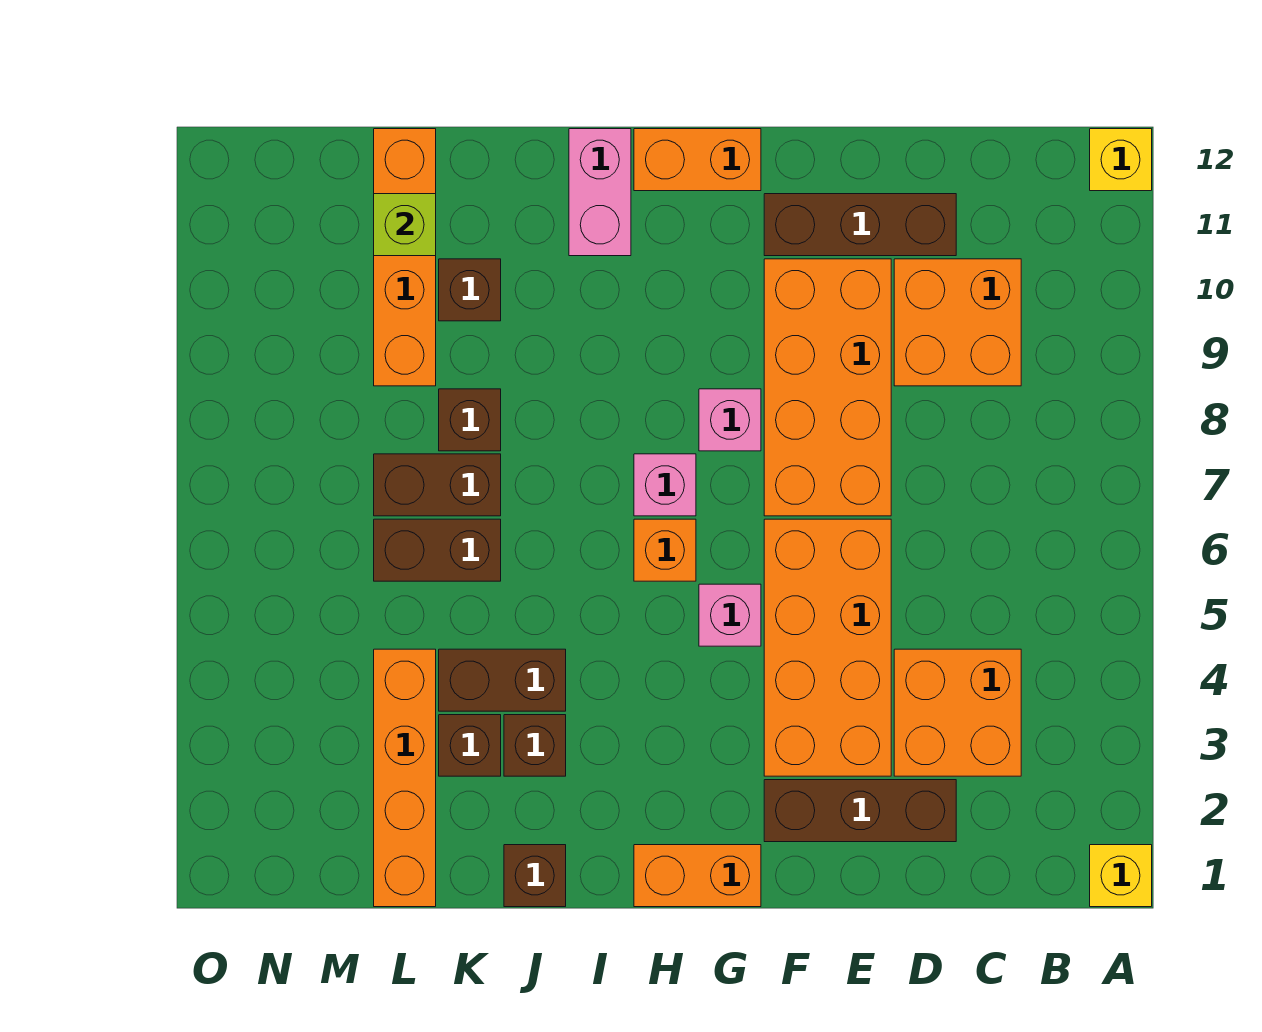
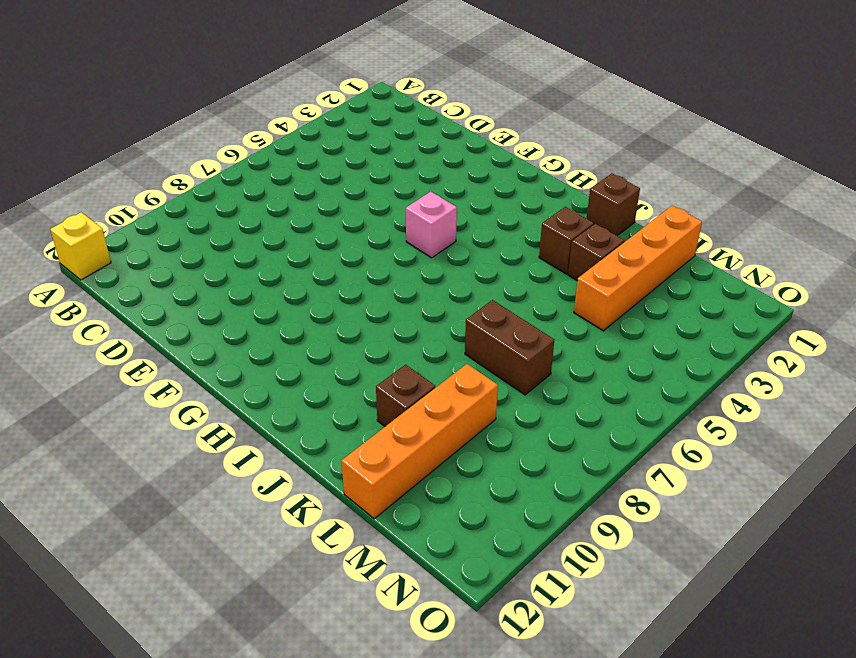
none -> yellow 1x1 brick [1090,845,1152,907]
none -> orange 2x2 brick [894,649,1021,776]
none -> orange 2x2 brick [894,259,1021,386]

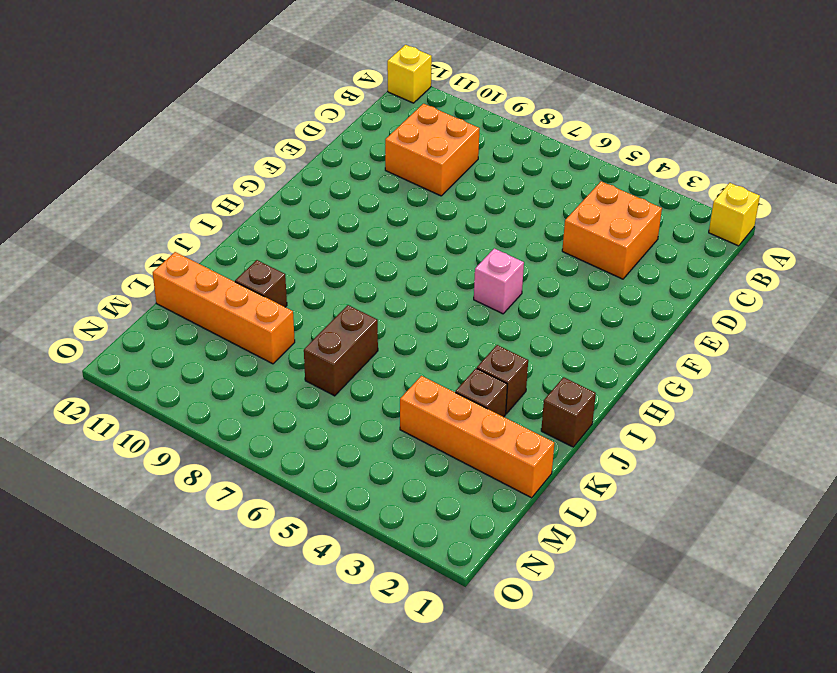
none -> brown 1x3 brick [764,780,956,842]
none -> brown 1x3 brick [764,194,956,256]
none -> orange 2x4 brick [764,519,891,776]

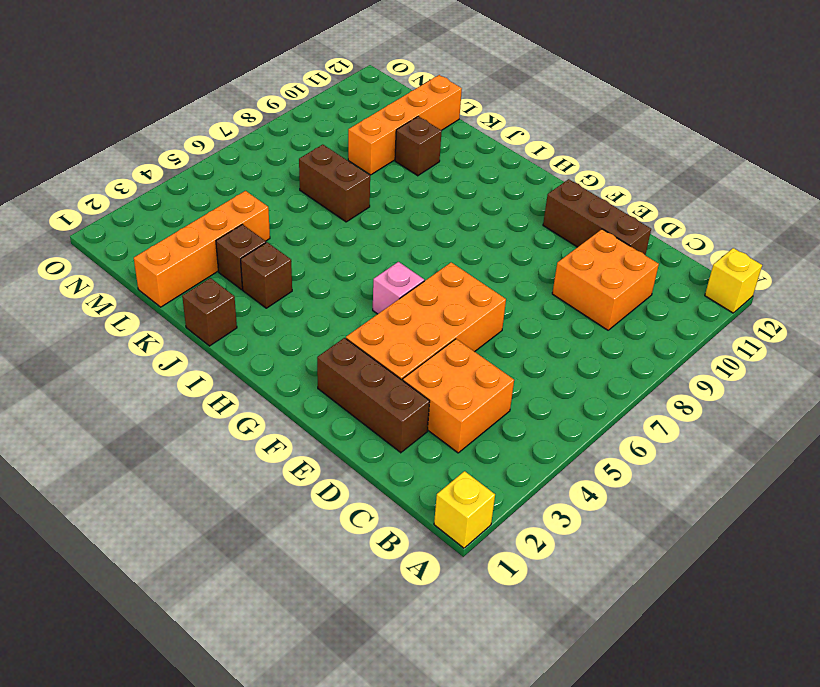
none -> orange 2x4 brick [764,259,891,516]
none -> orange 1x2 brick [634,845,761,907]
none -> pink 1x1 brick [699,389,761,451]

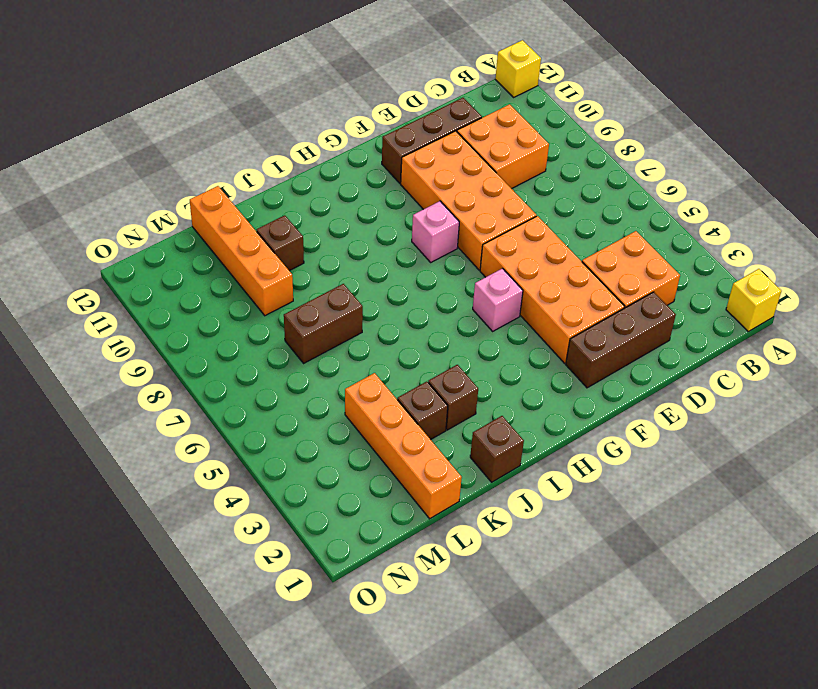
none -> orange 1x2 brick [634,845,761,907]
none -> orange 1x2 brick [634,129,761,191]
none -> orange 1x1 brick [634,519,696,581]

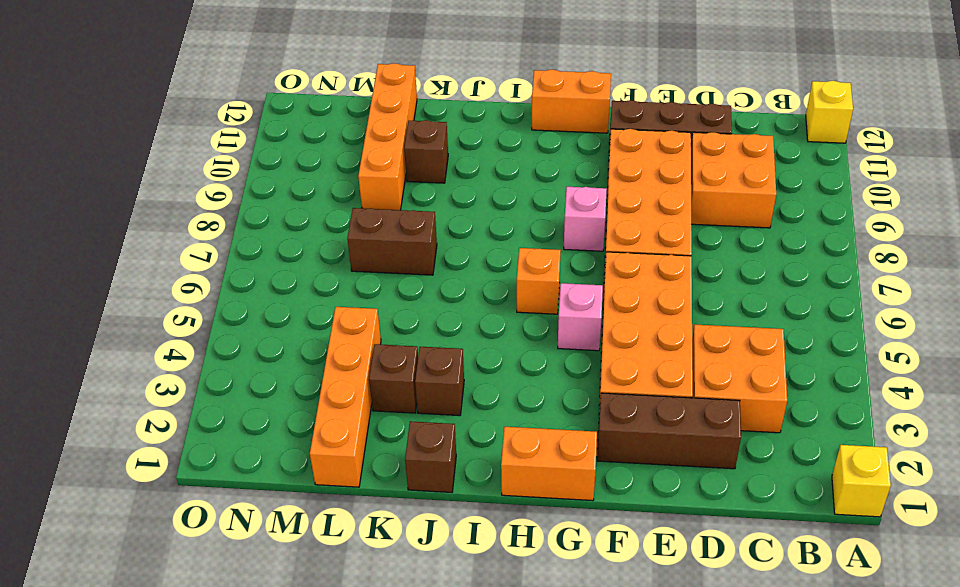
none -> pink 1x1 brick [634,454,696,516]
none -> pink 1x2 brick [569,129,631,256]
none -> brown 1x2 brick [439,649,566,711]

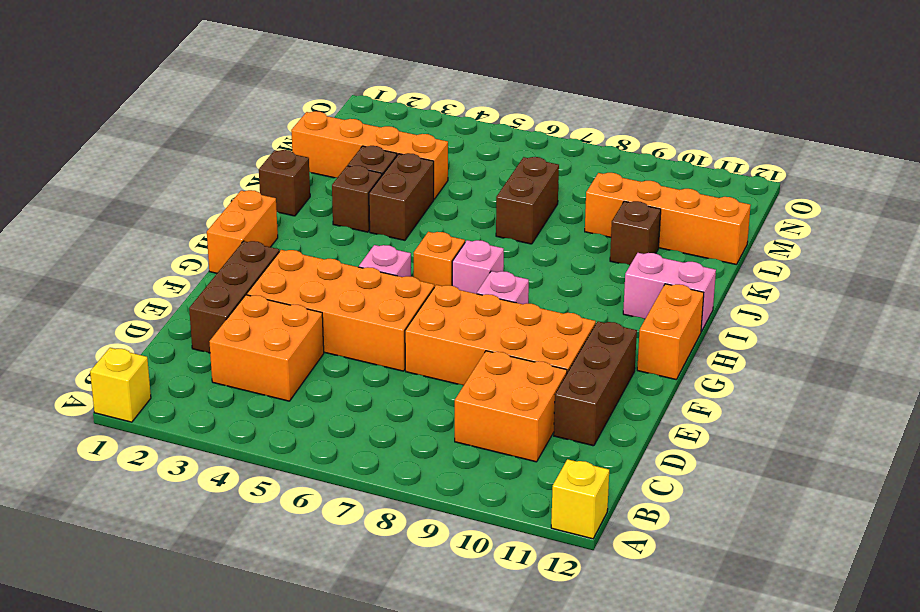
none -> brown 1x2 brick [374,519,501,581]
none -> brown 1x1 brick [439,389,501,451]
none -> lime 1x1 brick [374,194,436,256]

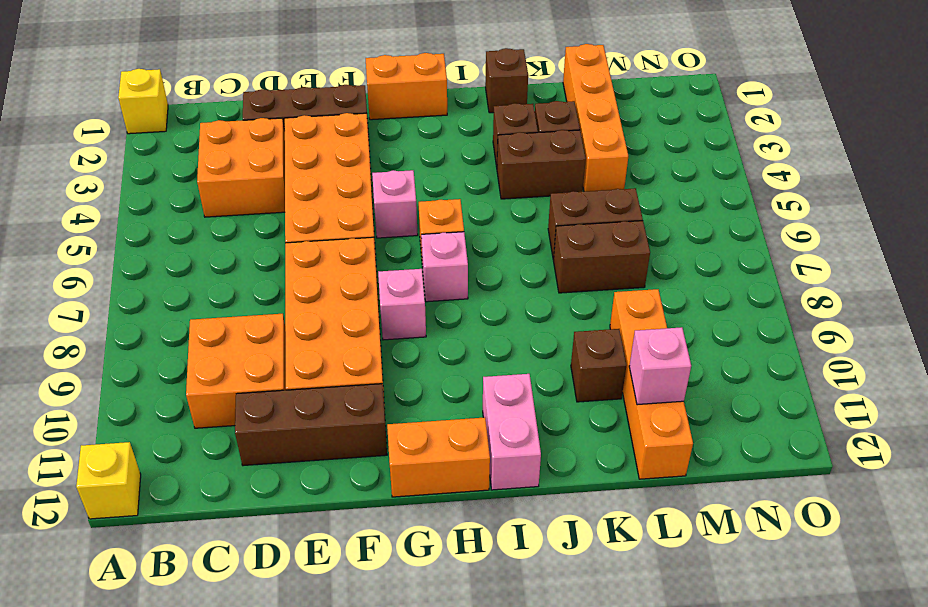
pink 1x1 brick [629,327,691,405] -> lime 1x1 brick [374,194,436,256]
none -> brown 1x1 brick [439,389,501,451]

